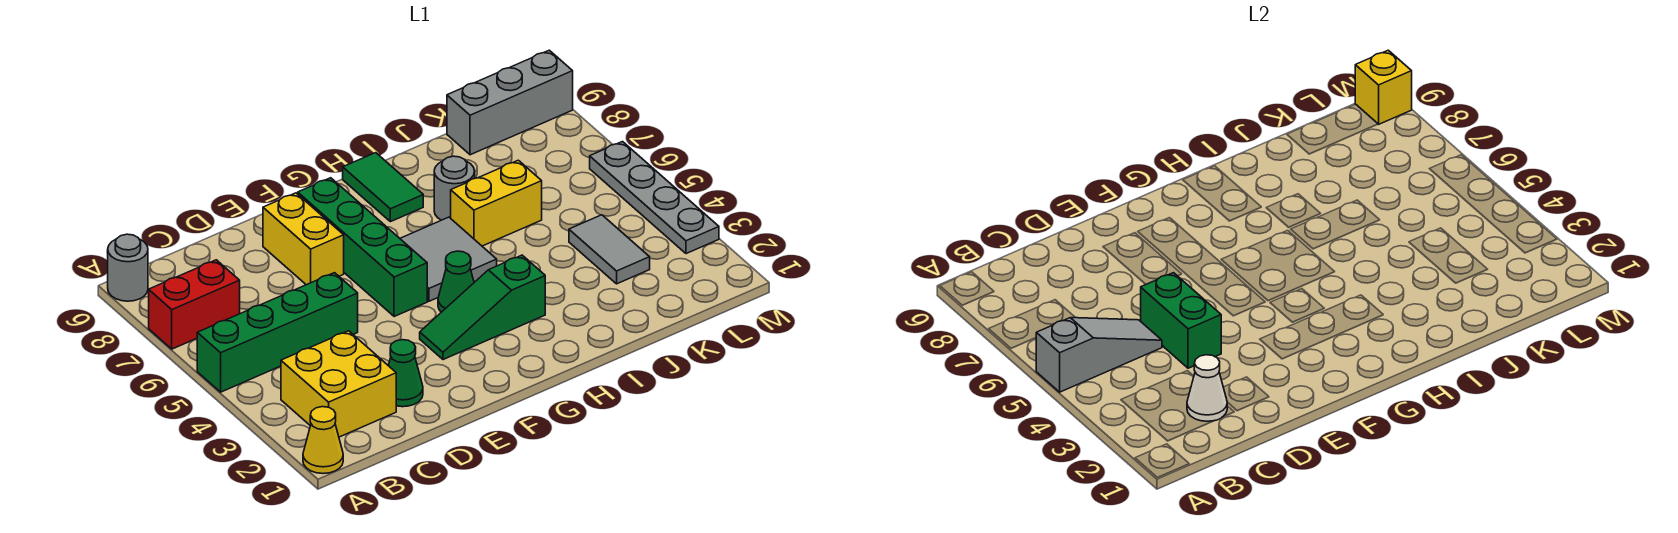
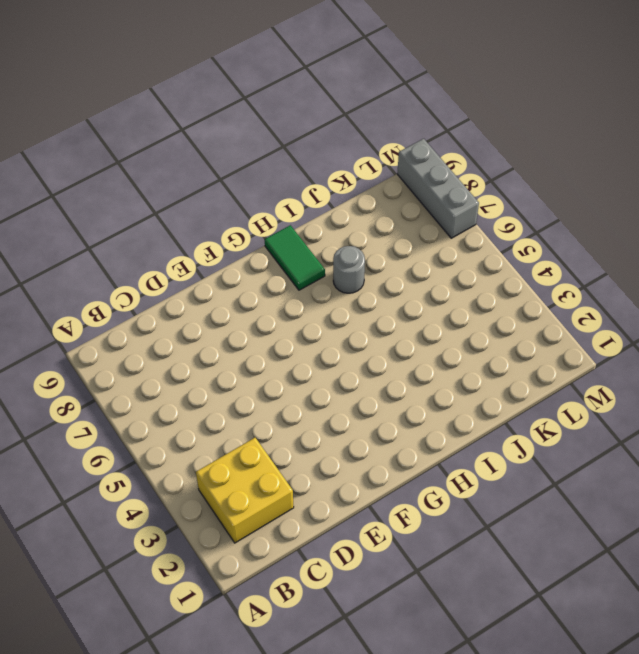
grey 1x3 brick [397,139,479,238] -> grey 1x3 brick turned to [447,50,573,155]
none -> yellow 1x1 cone [303,407,343,474]
none -> green 1x4 brick [197,273,358,392]
none -> red 1x2 brick [149,260,240,349]

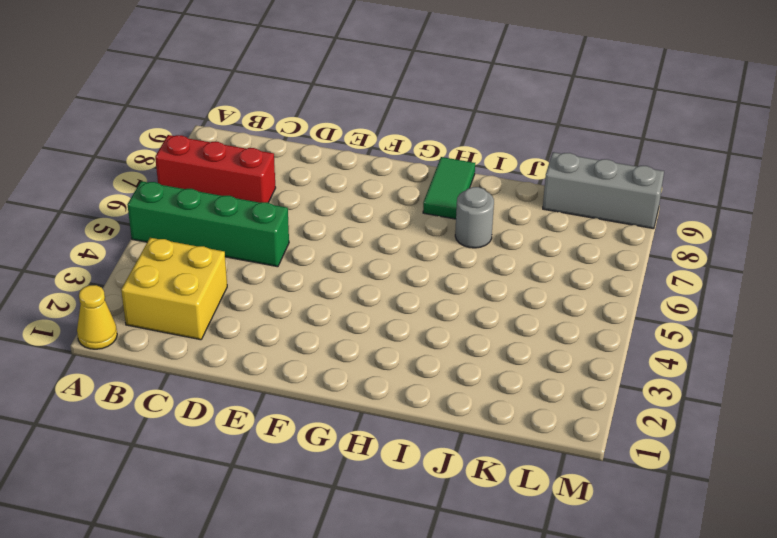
red 1x3 brick [155,135,276,203] -> red 1x2 brick [149,260,240,349]
none -> grey 1x1 round brick [108,234,148,301]
none -> green 1x1 cone [388,340,423,407]
none -> yellow 1x2 brick [263,193,344,285]

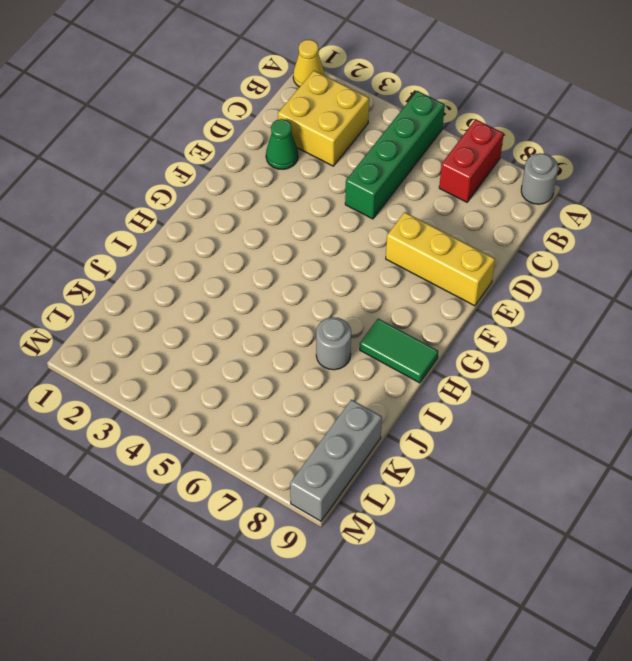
yellow 1x3 brick [386,212,495,306] -> yellow 1x2 brick [263,193,344,285]
none -> green 1x3 slope [420,255,545,360]
none -> green 1x4 brick [298,178,427,317]
none -> green 1x1 cone [438,251,474,312]

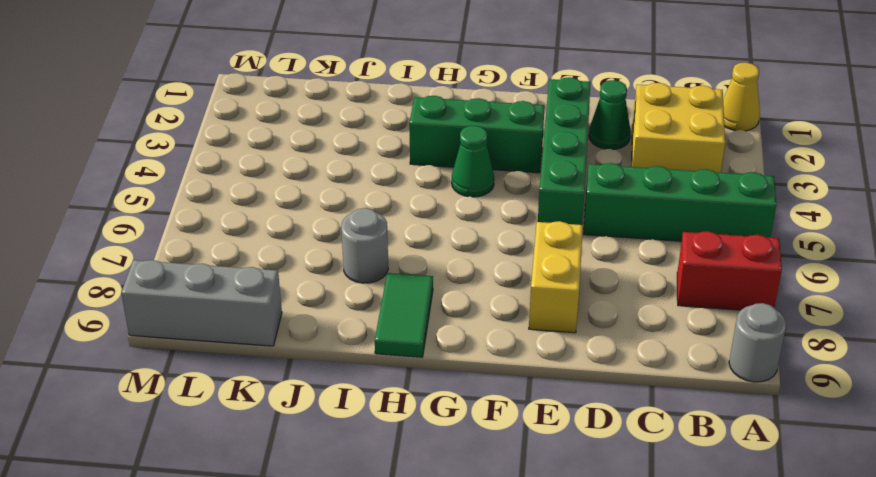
green 1x4 brick [538,77,591,225] -> green 1x4 brick moved to [298,178,427,317]
green 1x3 brick [409,96,545,173] -> green 1x3 slope [420,255,545,360]
none -> grey 2x2 tile [400,217,497,301]
none -> yellow 1x2 brick [451,160,542,246]
none -> grey 1x2 tile [569,215,650,284]

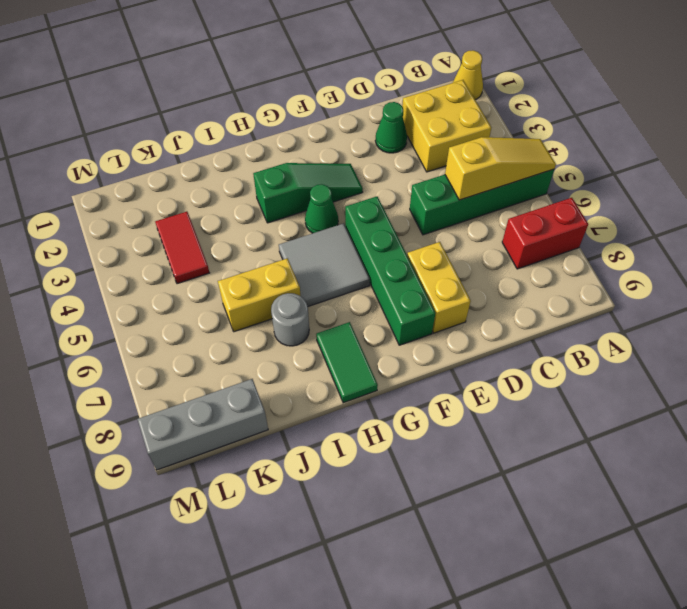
yellow 1x3 slope [445,137,556,200] -> grey 1x3 slope [1036,318,1162,392]
red 1x2 tile [155,212,209,284] -> grey 1x2 tile [569,215,650,284]
none -> grey 1x1 round brick [108,234,148,301]
none -> grey 1x4 plate [590,142,719,254]
none -> white 1x1 cone [1187,355,1227,421]

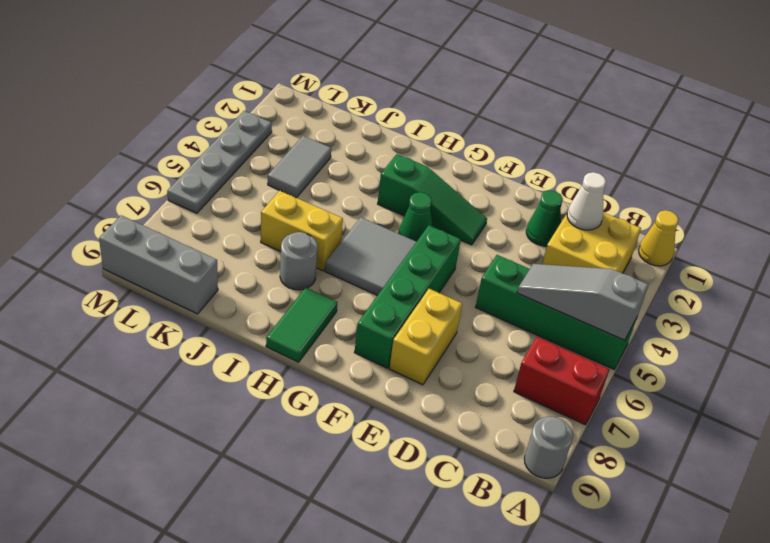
none -> green 1x2 brick [1141,273,1221,368]
none -> yellow 1x1 brick [1355,50,1412,124]

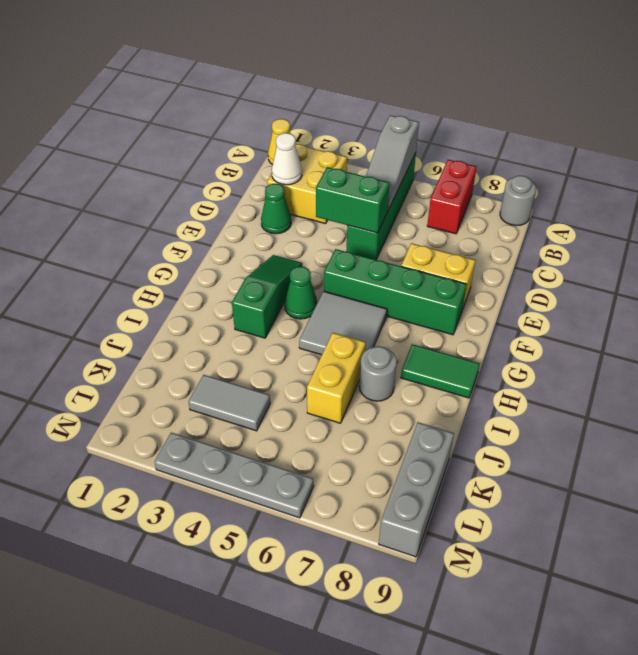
none -> yellow 1x1 brick [1355,50,1412,124]

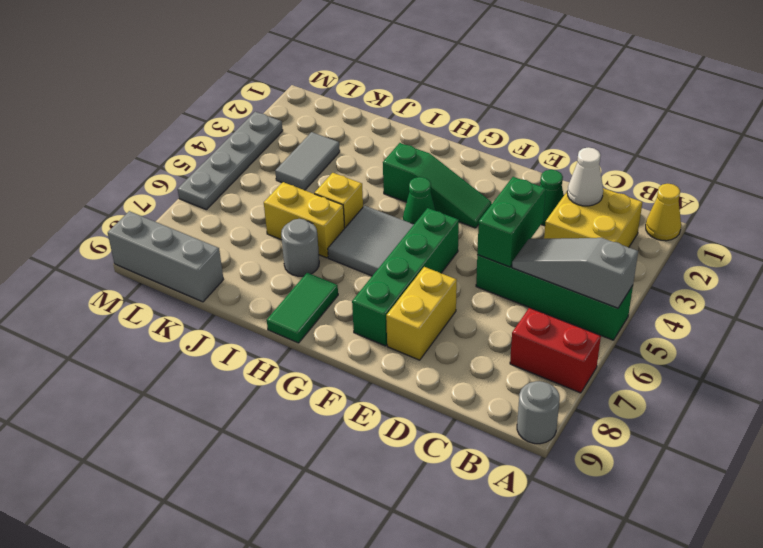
yellow 1x1 brick [314,173,363,228] -> yellow 1x1 brick moved to [1355,50,1412,124]

